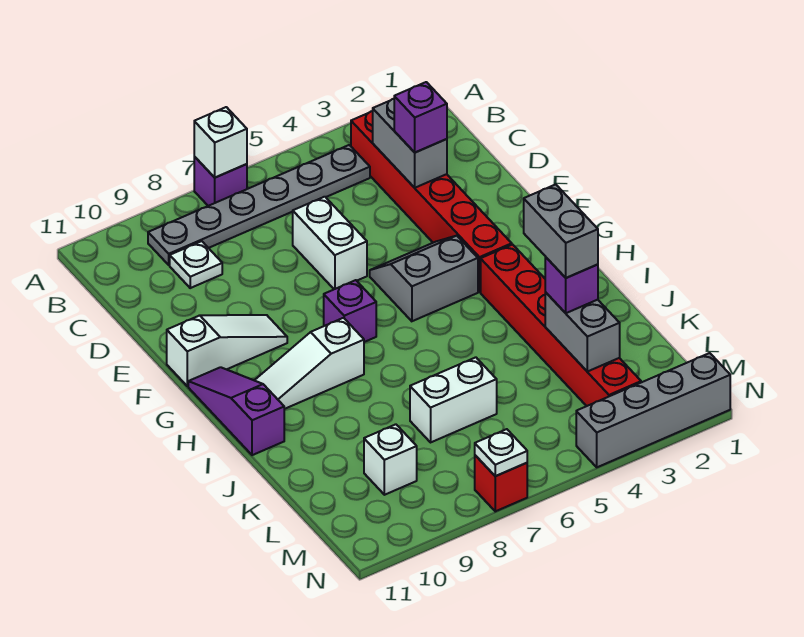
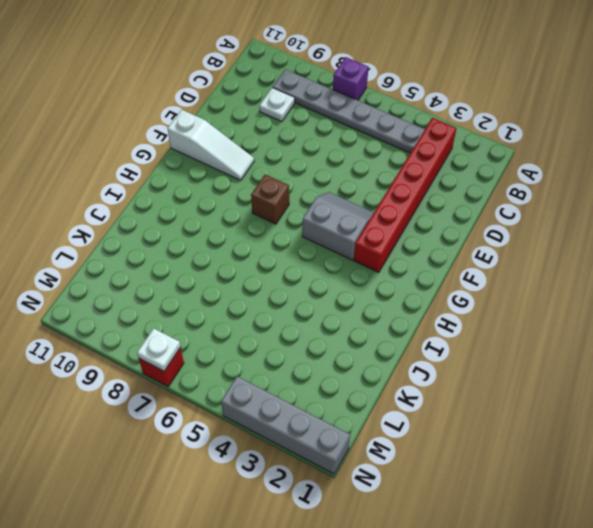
brown 1x1 brick [251,174,289,224] -> purple 1x1 brick [324,280,376,342]
none -> white 1x2 brick [293,197,367,289]
none -> purple 1x3 slope [188,367,284,455]
none -> red 1x6 brick [481,245,641,406]

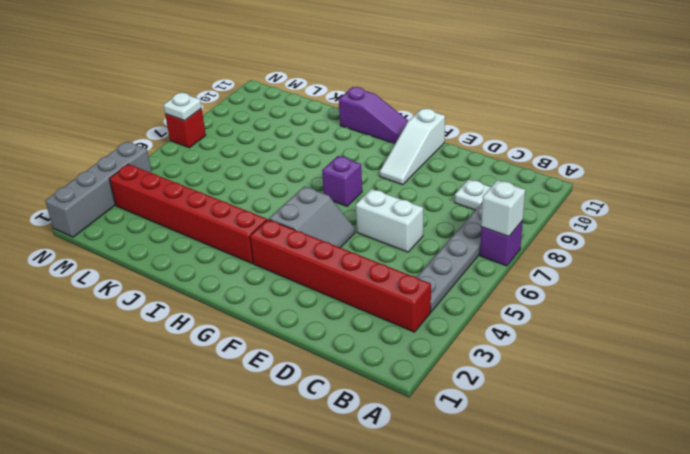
none -> white 1x3 slope [255,318,364,409]
none -> white 1x2 brick [410,357,497,442]
none -> white 1x1 brick [364,424,417,495]

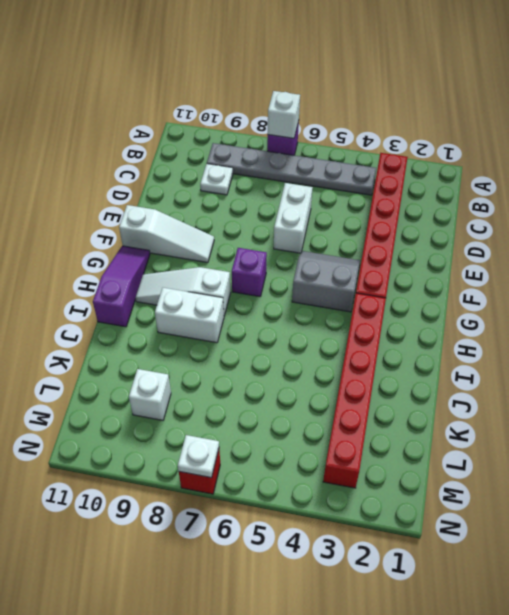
white 1x2 brick [155,288,224,343] -> white 1x2 brick moved to [410,357,497,442]
none -> grey 1x4 brick [576,353,730,467]
none -> grey 1x2 brick [373,99,447,188]
none -> grey 1x2 brick [545,292,620,372]

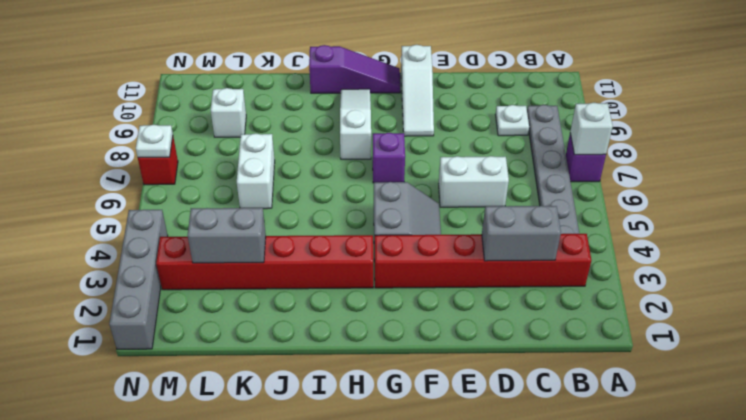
none -> purple 1x1 brick [394,82,447,152]
none -> purple 1x1 brick [545,257,598,313]
none -> grey 1x2 brick [524,184,598,278]

